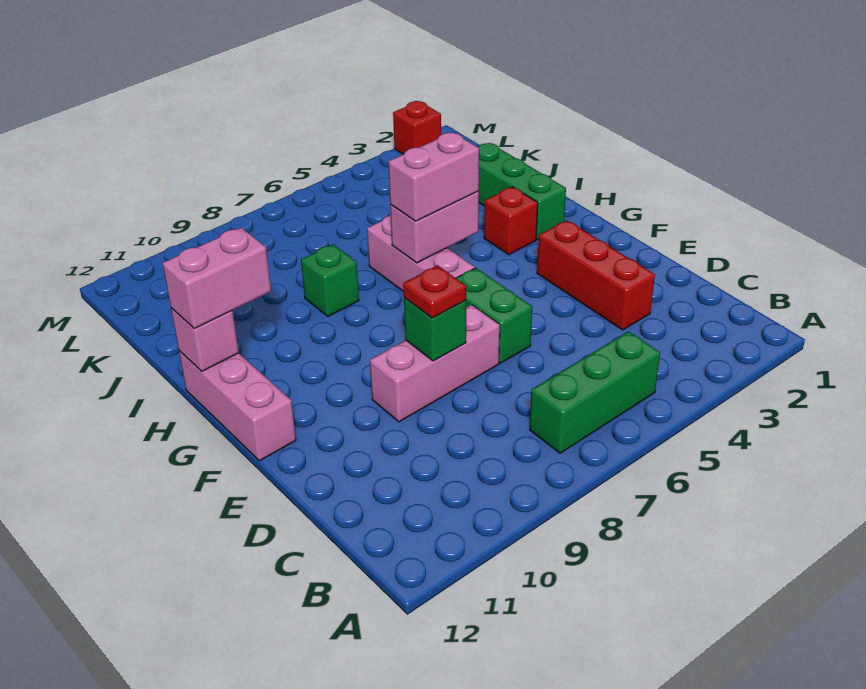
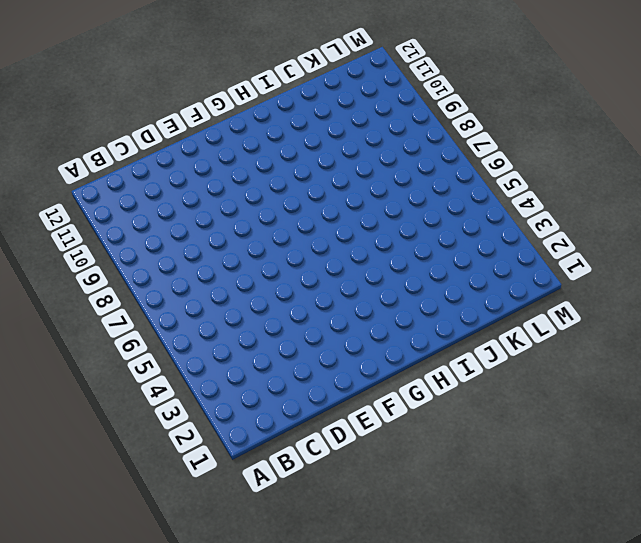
none -> green 1x3 brick [530,331,660,453]
none -> red 1x3 brick [537,220,655,330]
none -> green 1x2 brick [456,268,532,363]

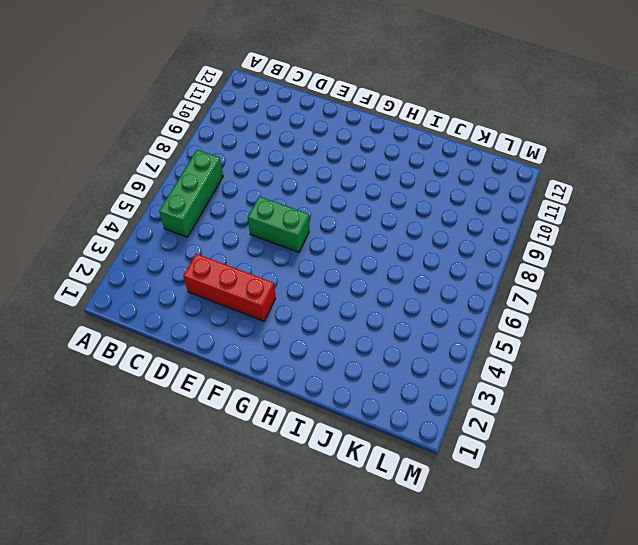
none -> pink 1x3 brick [370,305,500,422]
none -> pink 1x3 brick [179,351,296,461]
none -> pink 1x3 brick [367,215,475,292]

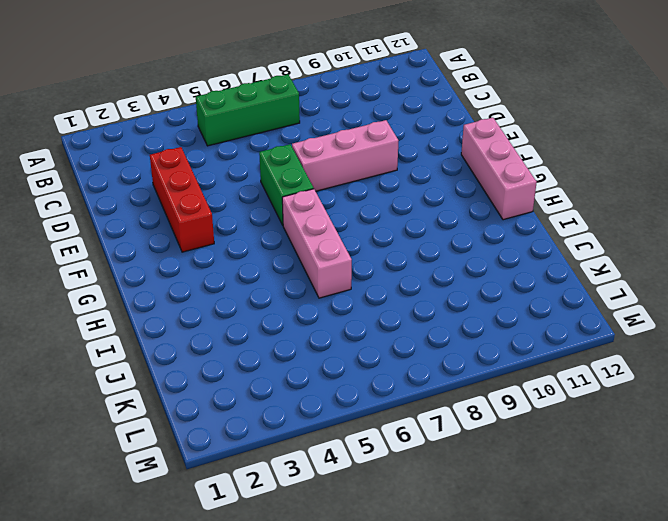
none -> green 1x3 brick [478,143,566,240]
none -> red 1x1 brick [484,187,538,255]
none -> green 1x1 brick [301,244,359,316]

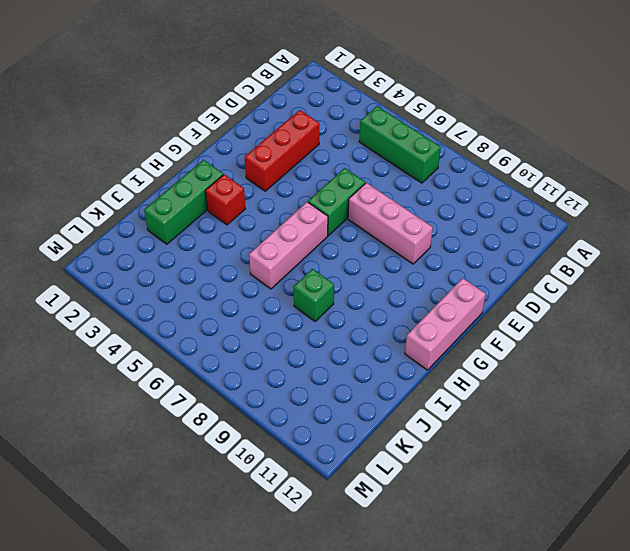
none -> red 1x1 brick [393,101,441,154]
none -> green 1x1 brick [404,298,467,361]
none -> pink 1x2 brick [390,191,479,263]

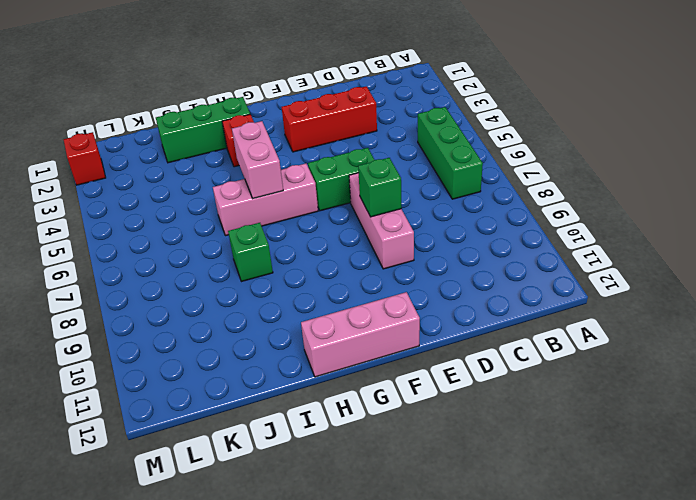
none -> pink 1x1 brick [171,308,239,371]
none -> red 1x1 plate [403,266,466,318]
none -> pink 1x2 brick [388,132,479,221]

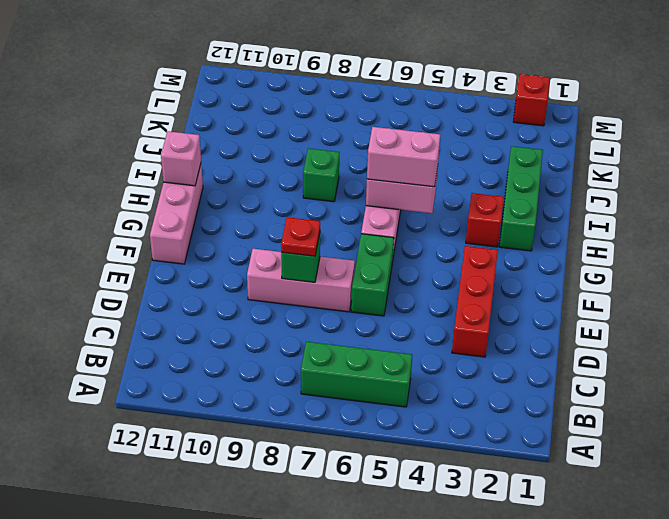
none -> pink 1x2 brick [163,228,271,328]

